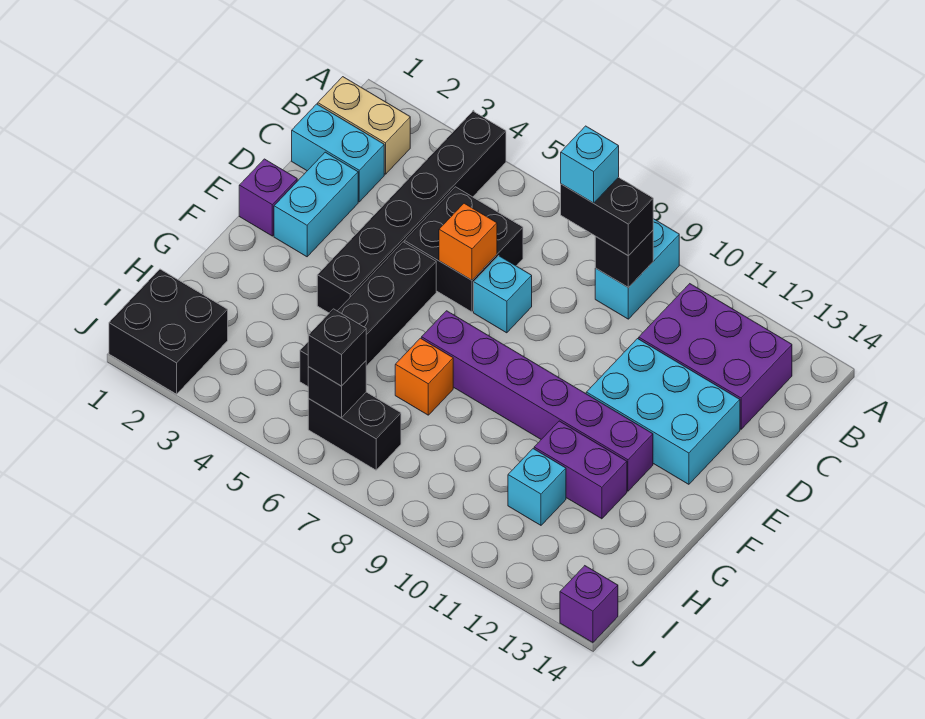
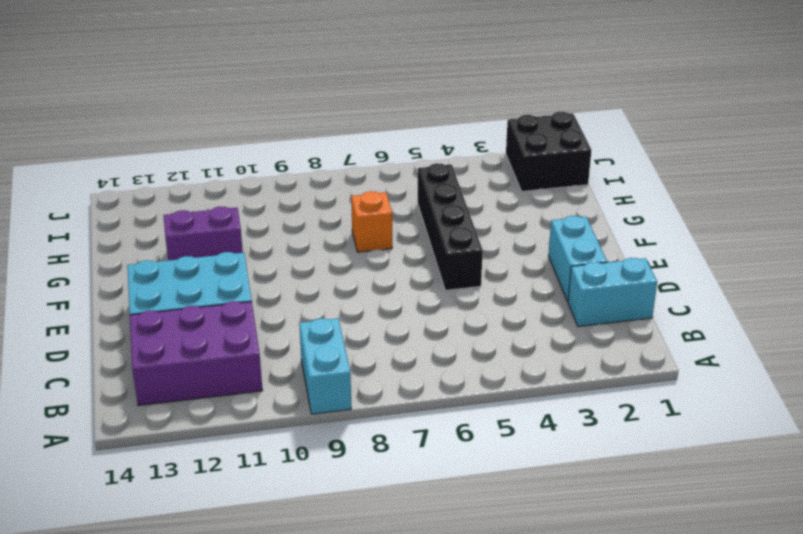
none -> black 1x6 brick [317,111,506,313]
none -> tan 1x2 brick [318,77,410,174]
none -> black 2x2 brick [404,187,523,312]

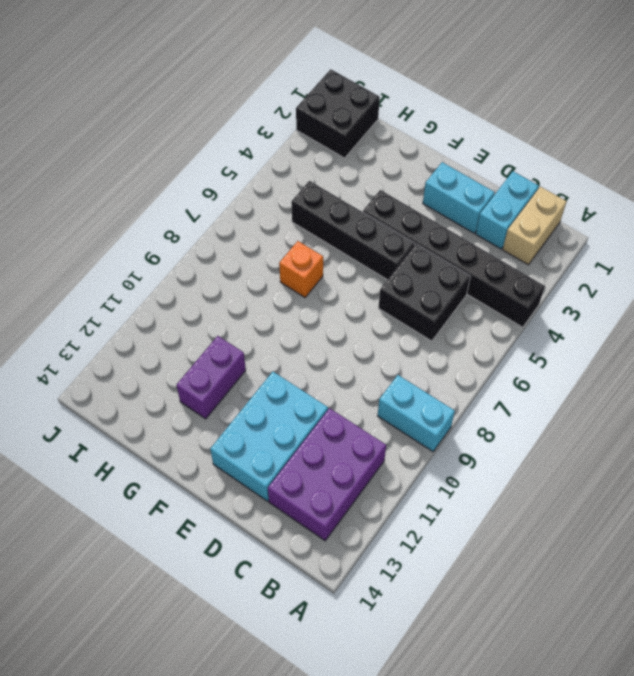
none -> cyan 1x1 brick [474,256,532,333]
none -> purple 1x1 brick [239,159,297,236]
none -> purple 1x6 brick [422,311,653,491]

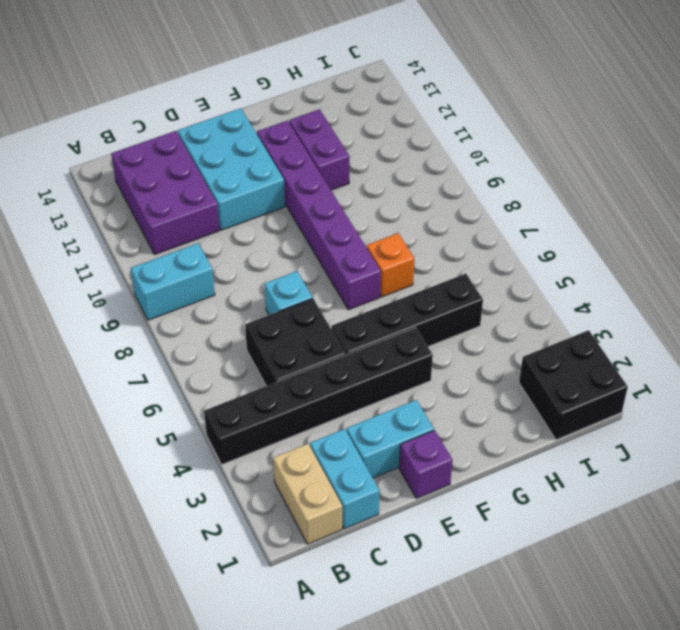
none -> cyan 1x1 brick [508,449,566,525]
none -> black 1x2 brick [308,392,401,470]
none -> purple 1x1 brick [560,566,618,643]

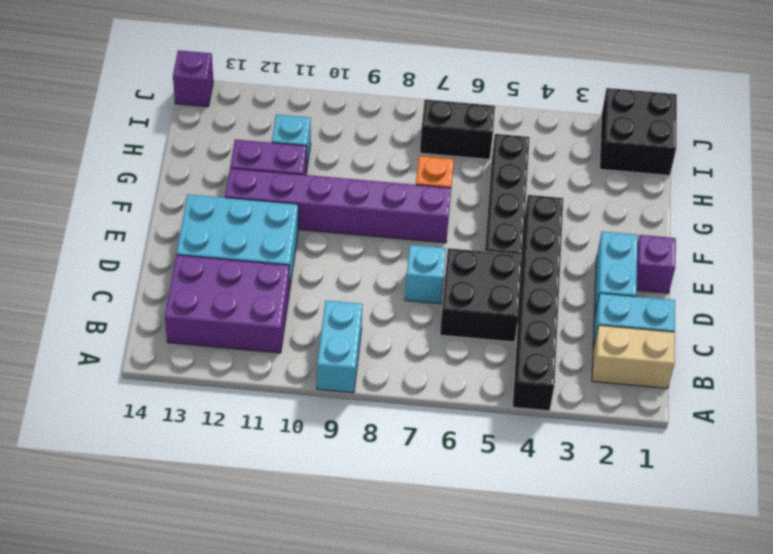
none -> black 1x1 brick [595,231,653,288]
none -> orange 1x1 brick [439,203,497,280]
none -> black 1x1 brick [308,361,366,418]

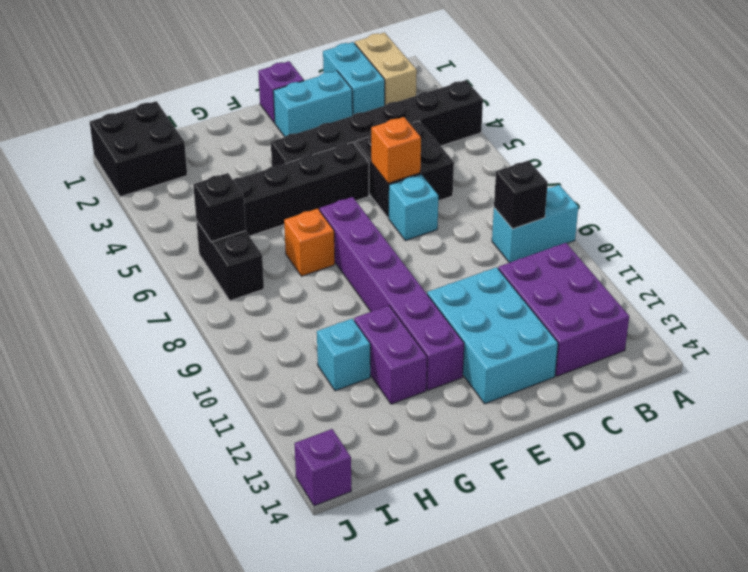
none -> black 1x2 brick [561,177,653,256]
none -> black 1x1 brick [308,309,366,386]
none -> cyan 1x1 brick [561,126,619,203]

